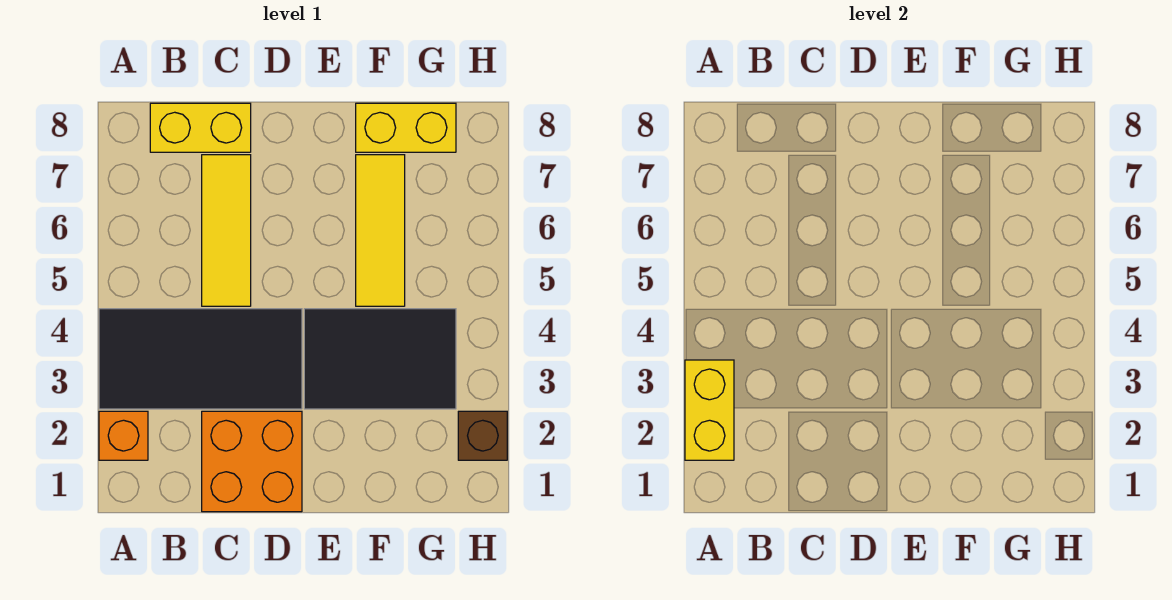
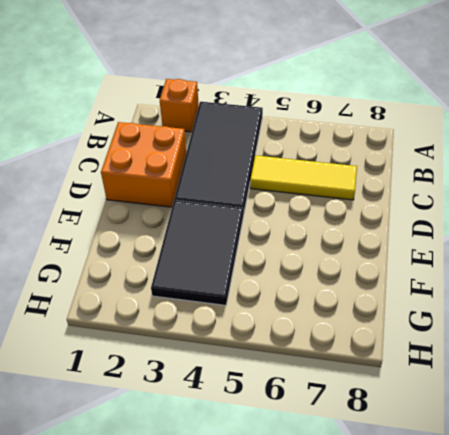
none -> yellow 1x2 brick [150,103,251,152]
none -> yellow 1x3 tile [356,155,405,306]

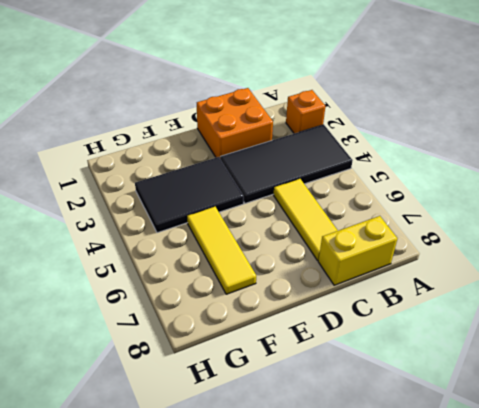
none -> yellow 1x2 brick [356,103,456,152]
none -> brown 1x1 brick [458,411,507,460]

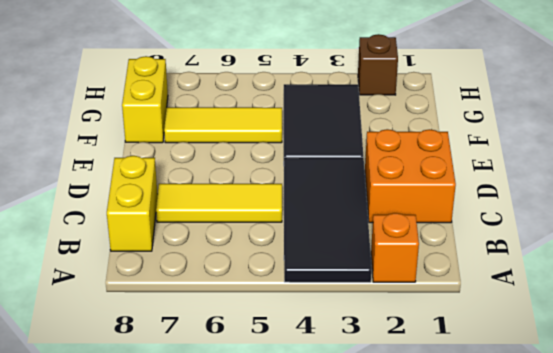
none -> yellow 1x2 brick [685,360,734,460]

